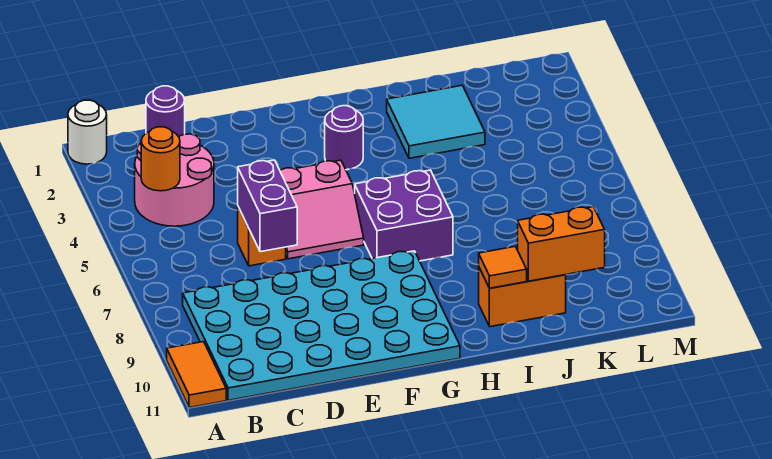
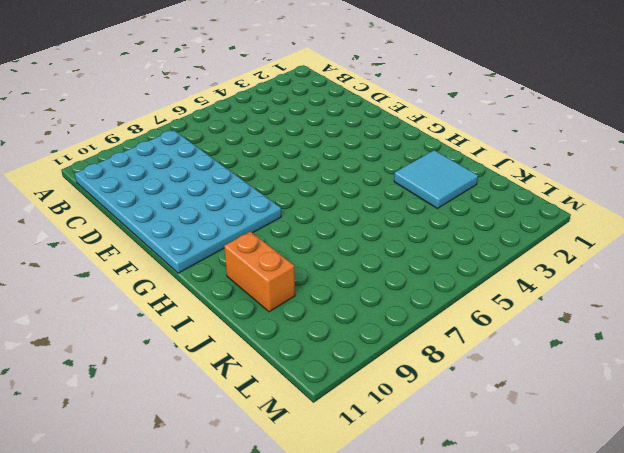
none -> white 1x1 round brick [68,100,107,164]
none -> orange 1x2 tile [167,342,226,408]
none -> pink 2x2 round brick [135,134,214,226]

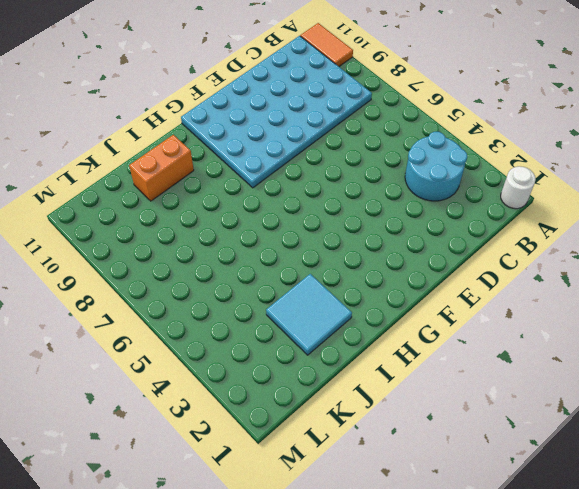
cyan 2x2 round brick [405,132,467,201] -> pink 2x2 round brick [135,134,214,226]
none -> purple 1x1 round brick [146,86,185,137]
none -> orange 1x1 brick [238,207,286,266]
none -> pink 2x2 slope [280,160,364,259]

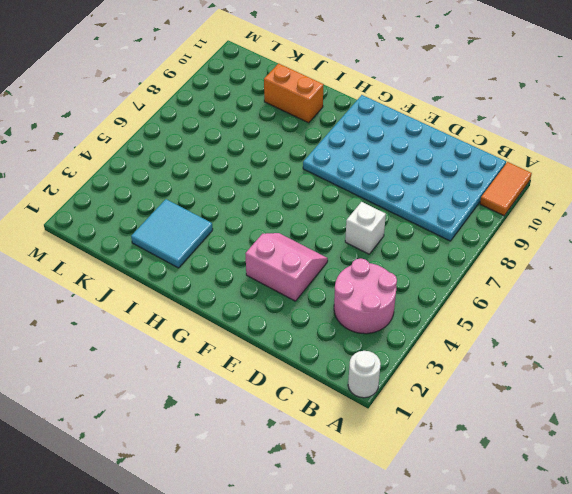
white 1x1 brick [345,202,386,254] -> orange 1x1 brick [238,207,286,266]
pink 2x2 slope [245,233,328,301] -> pink 2x2 slope moved to [280,160,364,259]
none -> purple 1x1 round brick [146,86,185,137]
none -> purple 1x1 round brick [325,106,363,170]
none -> purple 2x2 brick [355,170,453,261]

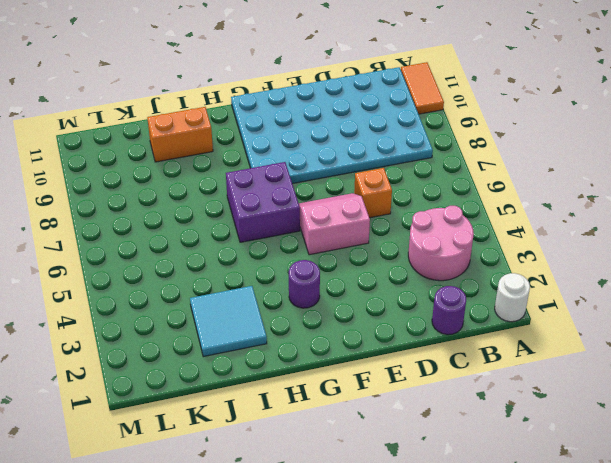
none -> orange 1x1 round brick [141,127,180,191]
none -> purple 1x2 brick [238,160,297,252]
none -> orange 1x1 tile [479,246,527,288]

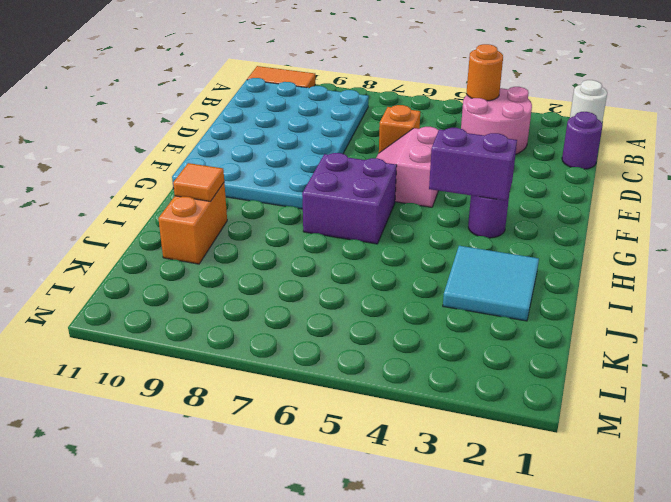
purple 1x2 brick [429,128,517,201] -> purple 1x2 brick moved to [238,160,297,252]
none -> orange 1x2 brick [518,207,605,281]

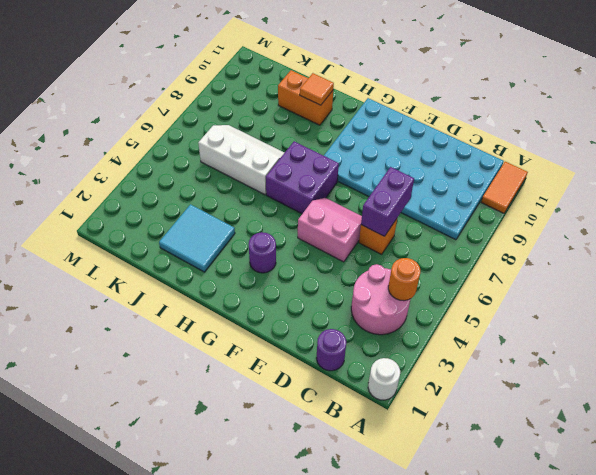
white 2x3 slope [198,125,284,195] -> none
none -> orange 1x2 brick [518,207,605,281]

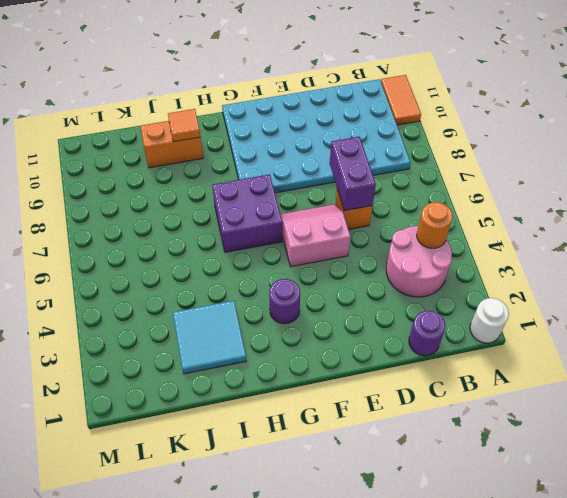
none -> orange 1x2 brick [518,207,605,281]

